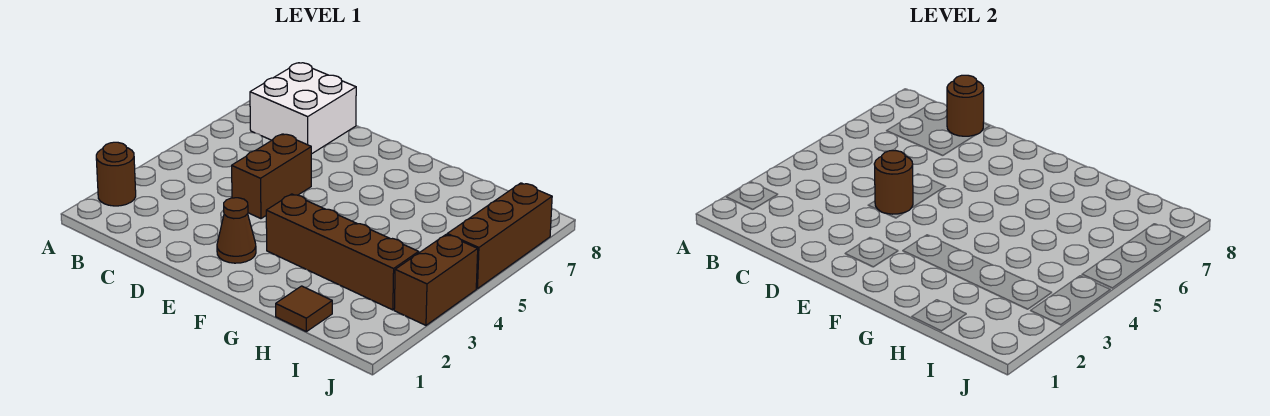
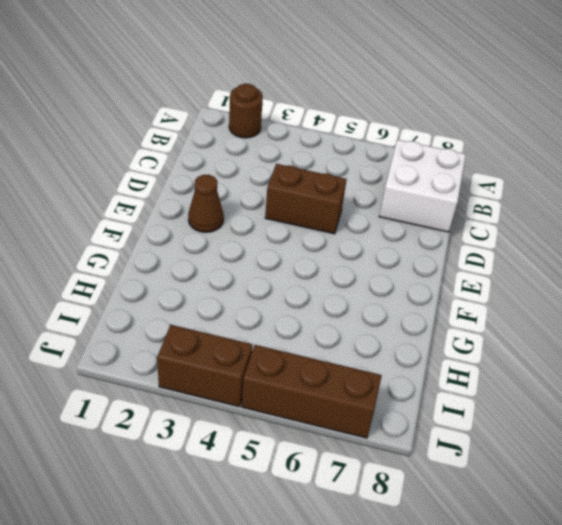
none -> brown 1x4 brick [266,194,419,310]
none -> brown 1x1 tile [276,286,332,332]

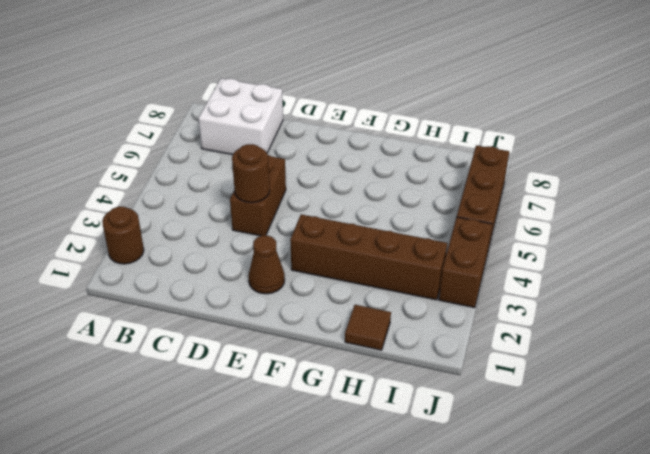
none -> brown 1x1 round brick [947,75,984,136]

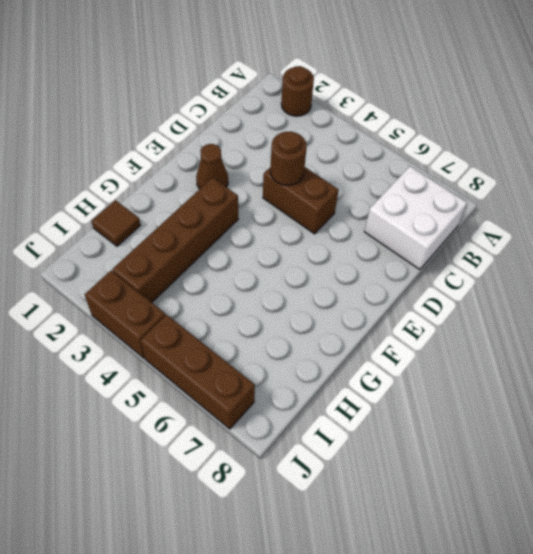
none -> brown 1x1 round brick [947,75,984,136]

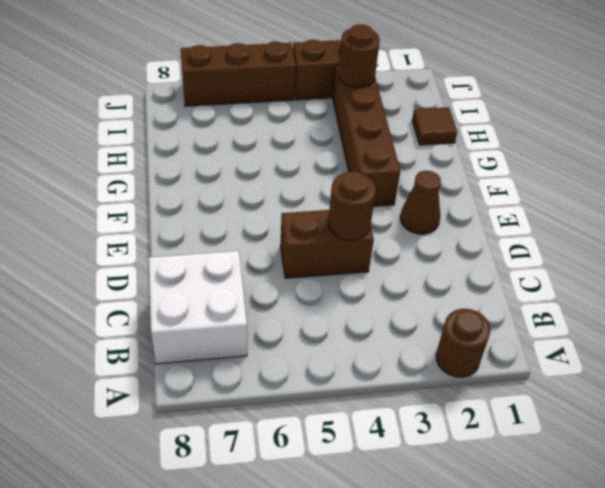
brown 1x1 round brick [339,24,380,88] -> brown 1x1 round brick moved to [947,75,984,136]

